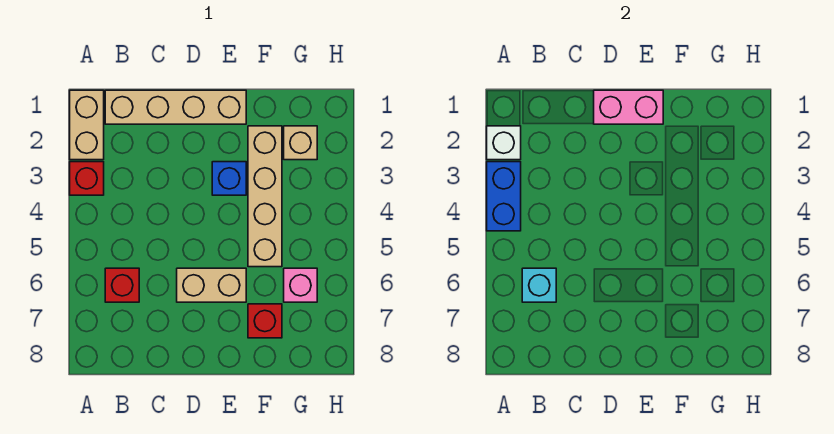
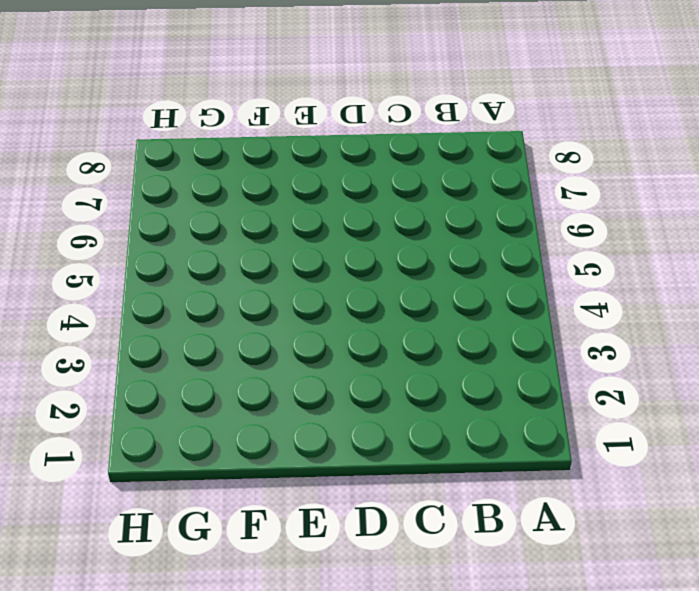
none -> tan 1x2 brick [70,90,104,160]
none -> red 1x1 brick [70,162,104,195]
none -> tan 1x4 brick [105,90,246,124]

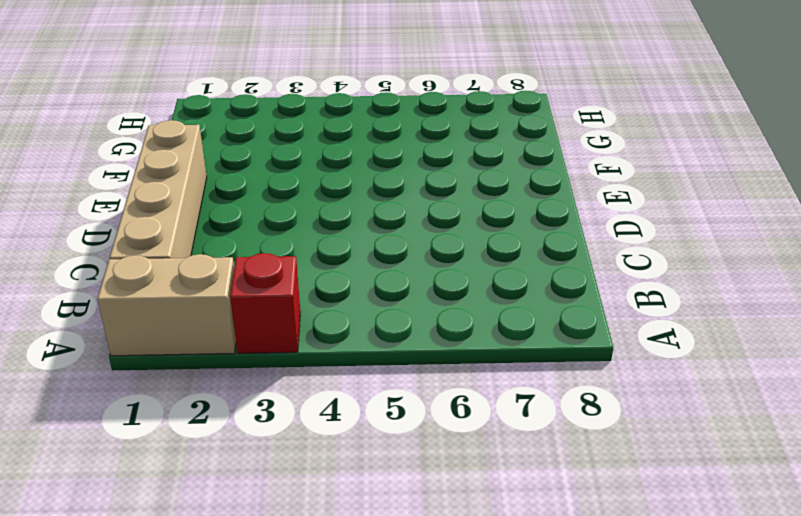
none -> red 1x1 brick [105,268,139,302]
none -> tan 1x2 brick [177,268,246,302]
none -> blue 1x1 brick [212,162,246,195]

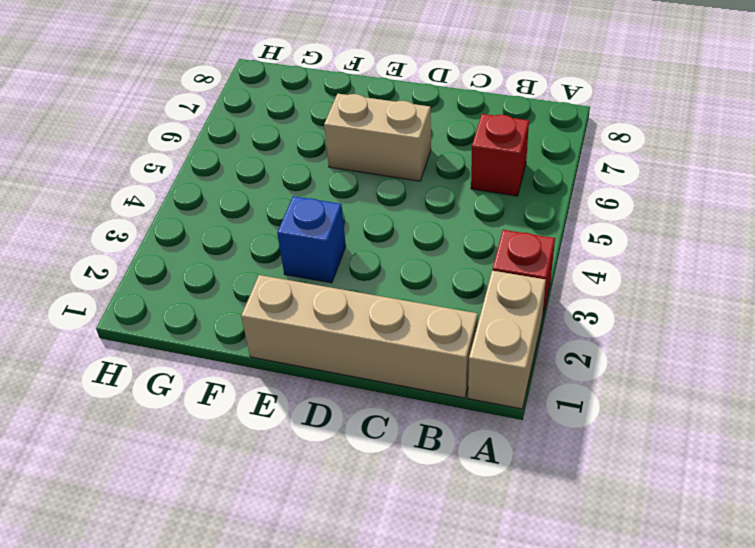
none -> tan 1x4 brick [248,126,282,267]
none -> red 1x1 brick [248,304,282,338]
none -> tan 1x1 brick [284,126,317,160]

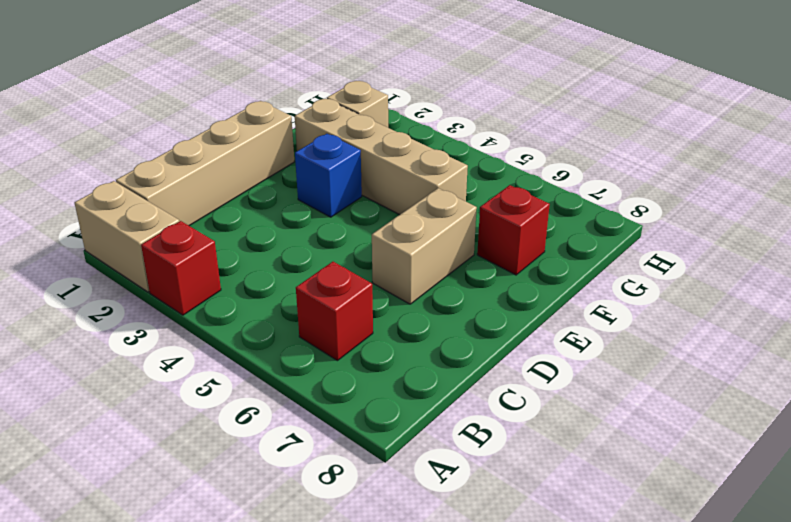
none -> pink 1x1 brick [284,268,317,302]
none -> white 1x1 brick [487,126,521,160]
none -> blue 1x2 brick [487,162,521,231]

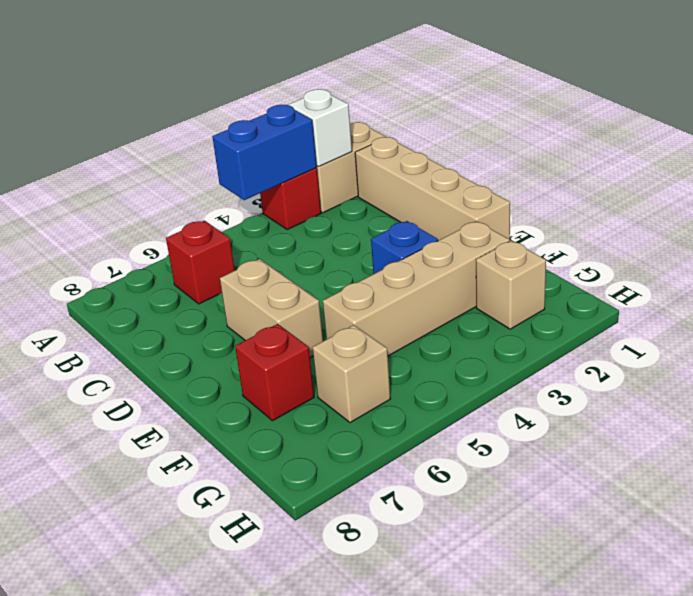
tan 1x1 brick [312,325,390,423] -> pink 1x1 brick [284,268,317,302]
none -> cyan 1x1 brick [522,268,556,302]
none -> pink 1x2 brick [594,90,663,124]

